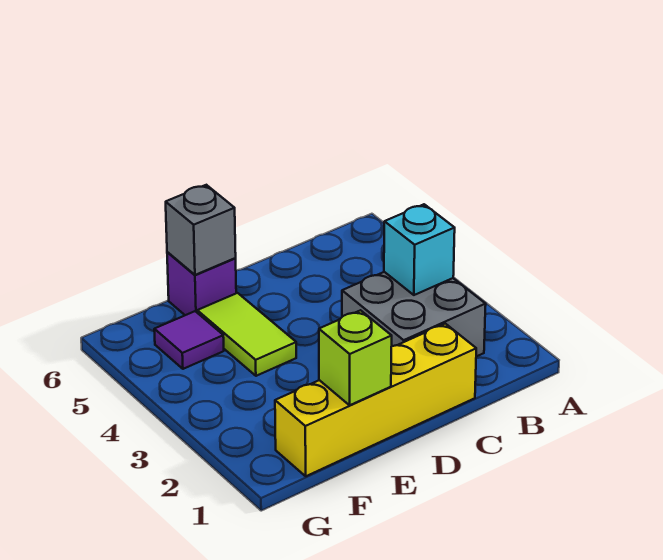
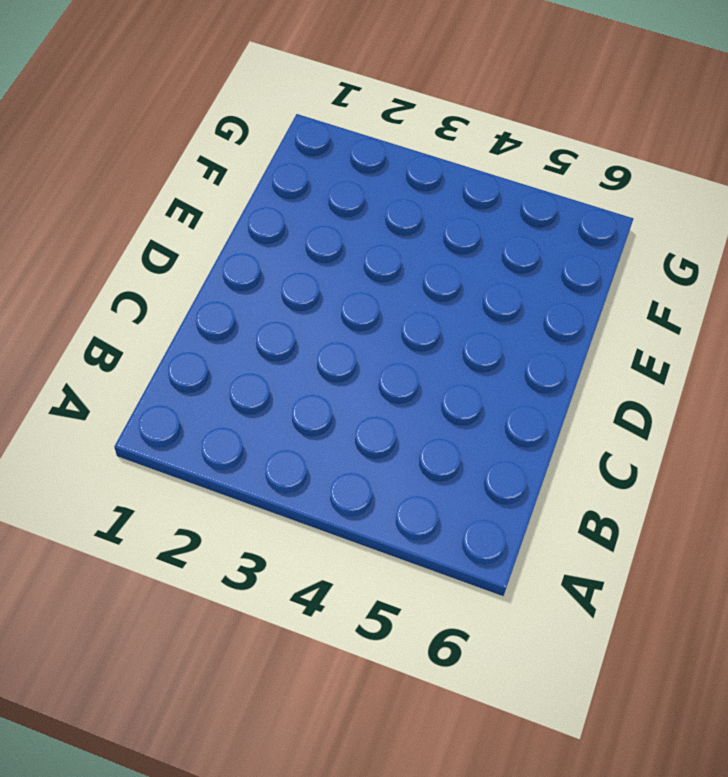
none -> grey 2x2 brick [342,272,486,357]
none -> yellow 1x4 brick [275,324,476,476]

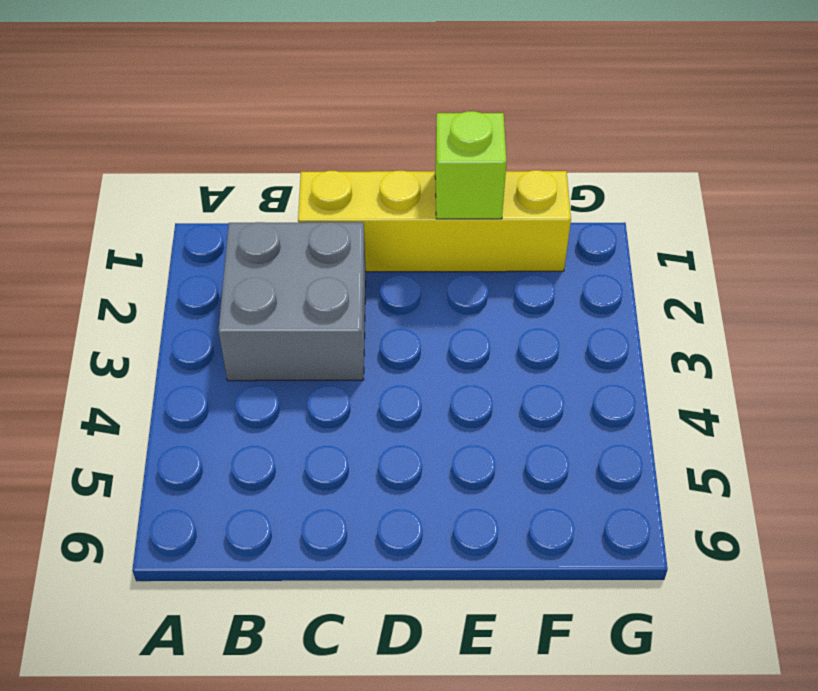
none -> lime 1x2 tile [197,293,296,376]
none -> purple 1x1 brick [167,252,236,315]

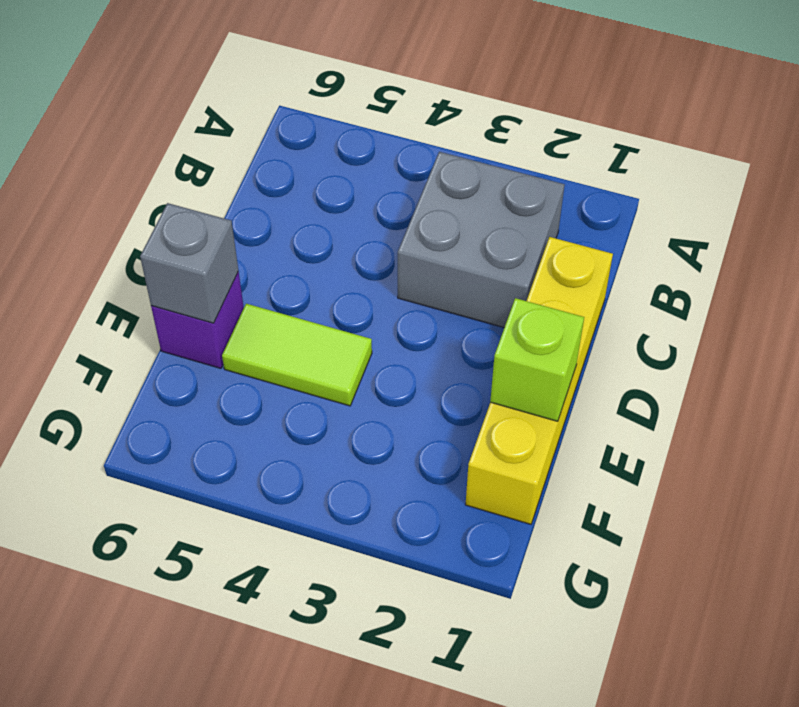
none -> purple 1x1 tile [154,311,224,369]
none -> cyan 1x1 brick [384,204,455,295]

